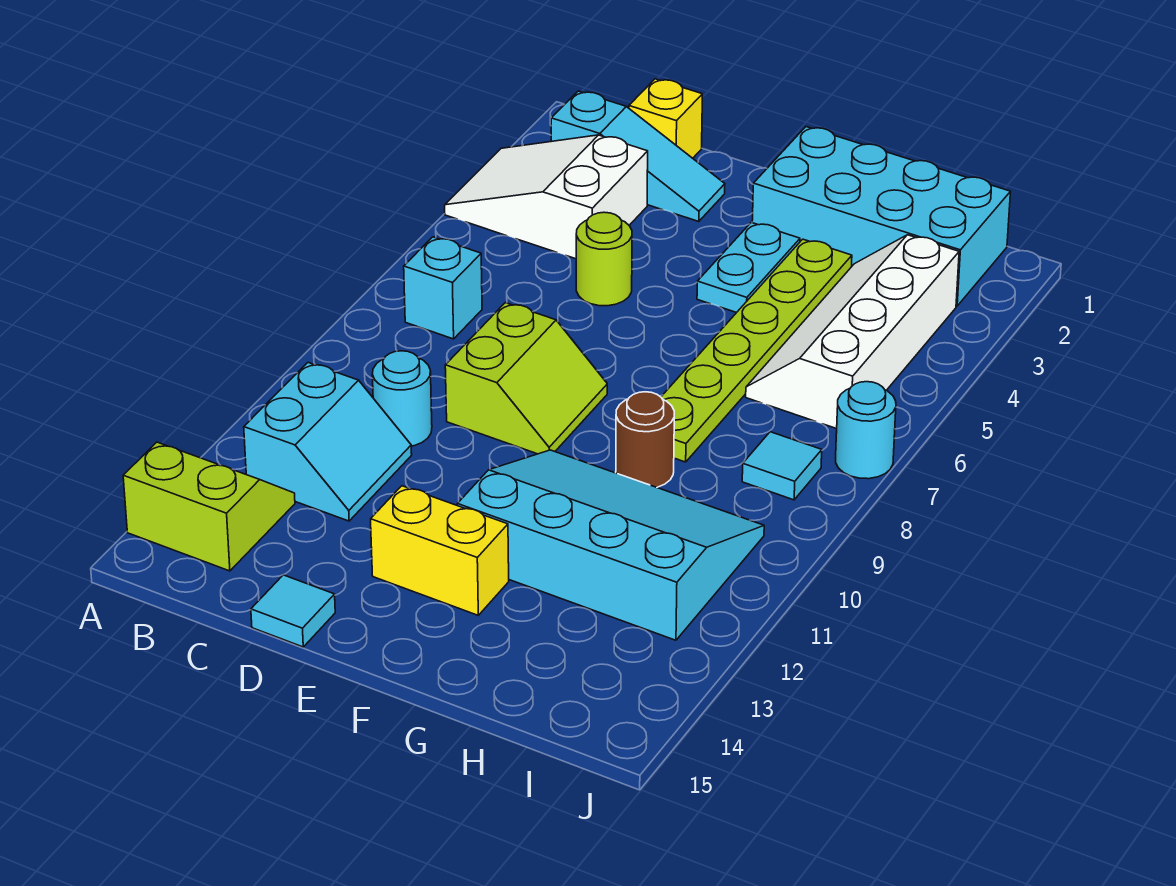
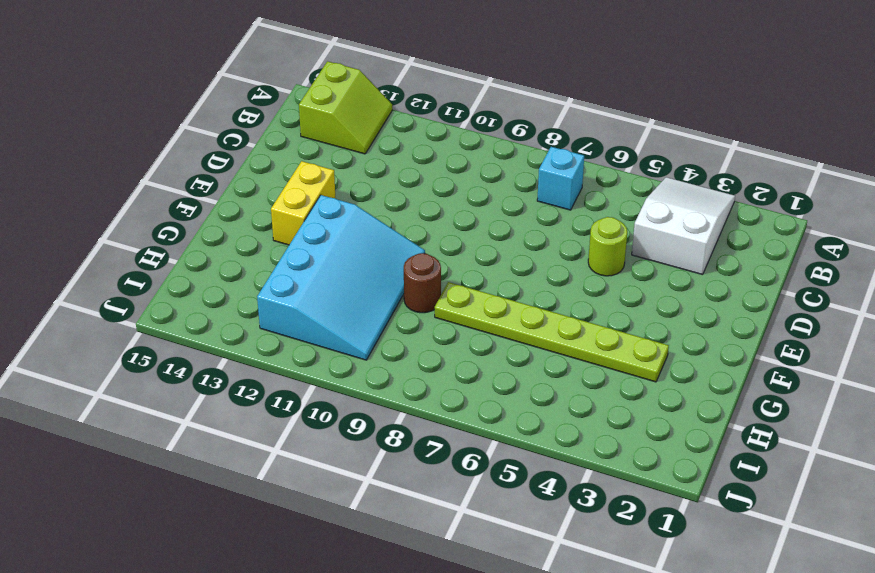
none -> cyan 1x3 slope [551,91,725,221]
none -> cyan 2x2 slope [244,363,412,521]
none -> yellow 1x1 brick [629,79,702,158]

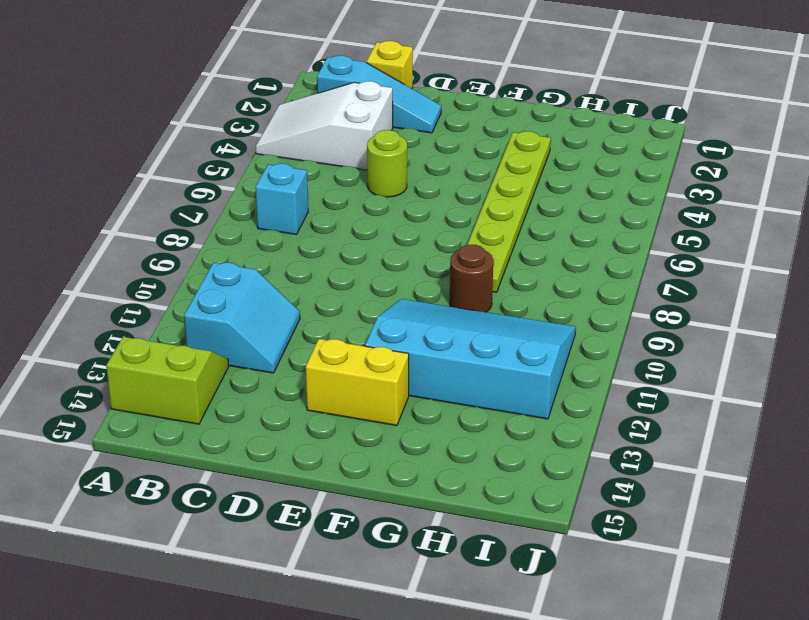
none -> cyan 1x1 round brick [372,351,432,446]
none -> lime 2x2 slope [445,303,607,454]
none -> cyan 1x1 tile [251,575,335,647]

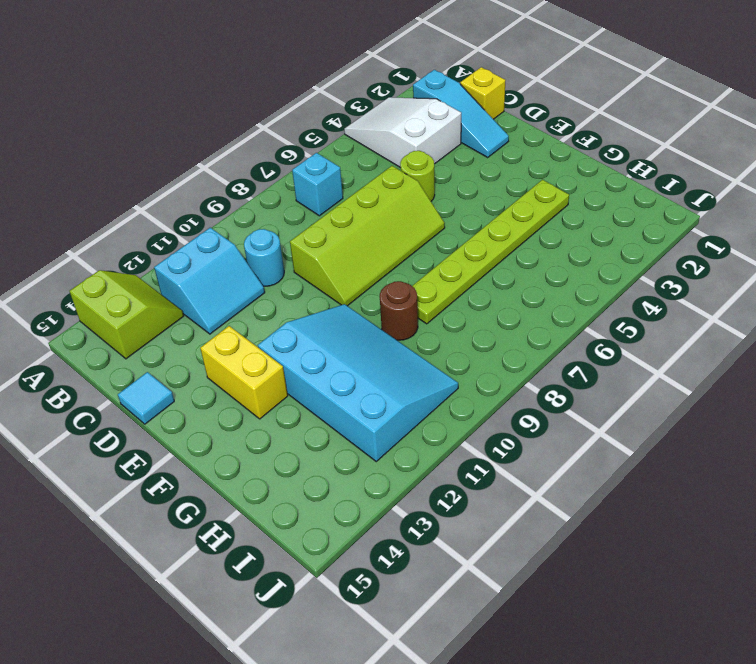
lime 2x4 slope [290,166,445,306] -> lime 2x2 slope [445,303,607,454]
none -> cyan 2x4 brick [752,127,1010,306]
none -> cyan 1x2 plate [697,222,800,313]
none -> white 2x4 slope [746,235,959,429]

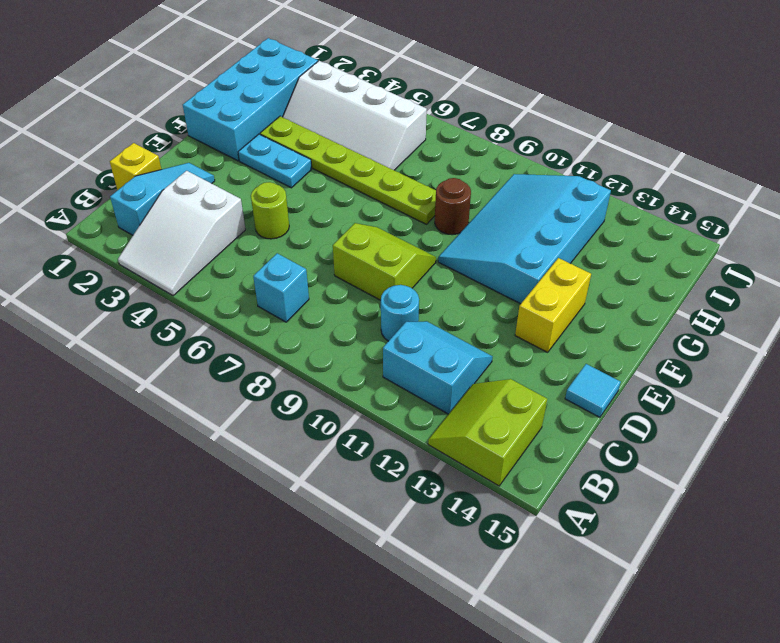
none -> cyan 1x1 tile [742,432,822,500]
none -> cyan 1x1 round brick [836,382,896,479]

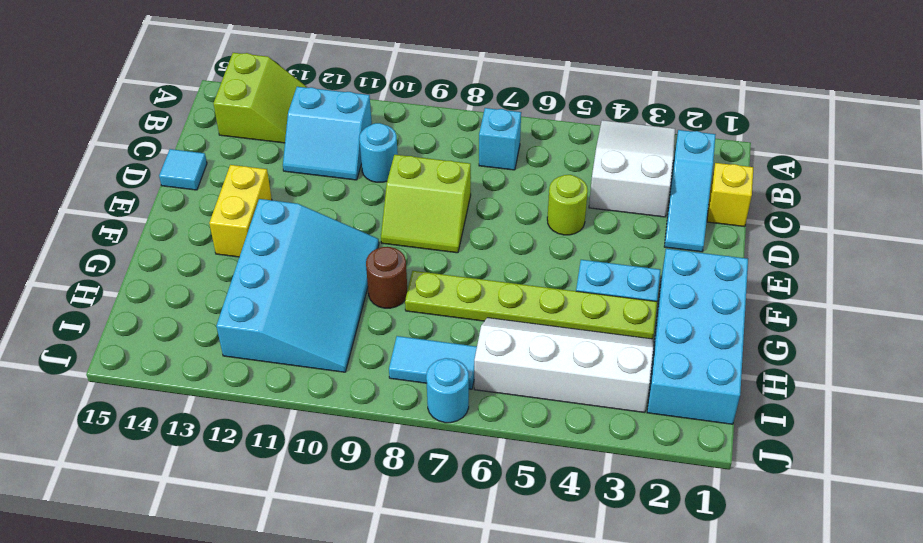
cyan 1x2 tile [389,336,477,389] -> cyan 1x1 tile [742,432,822,500]

